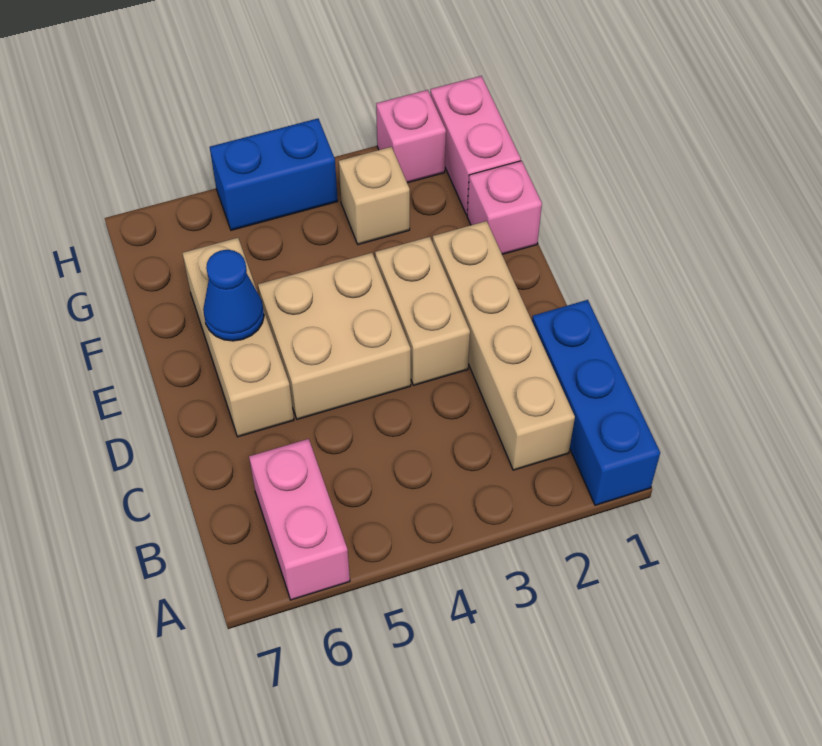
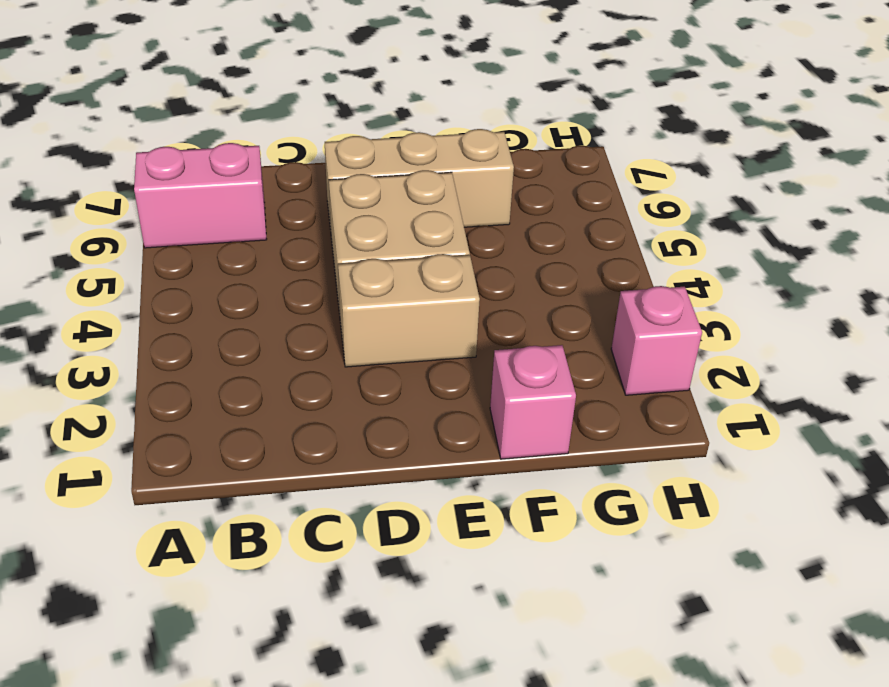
none -> blue 1x3 brick [532,300,660,505]
none -> tan 1x4 brick [433,221,575,470]
none -> pink 1x2 brick [430,76,521,215]

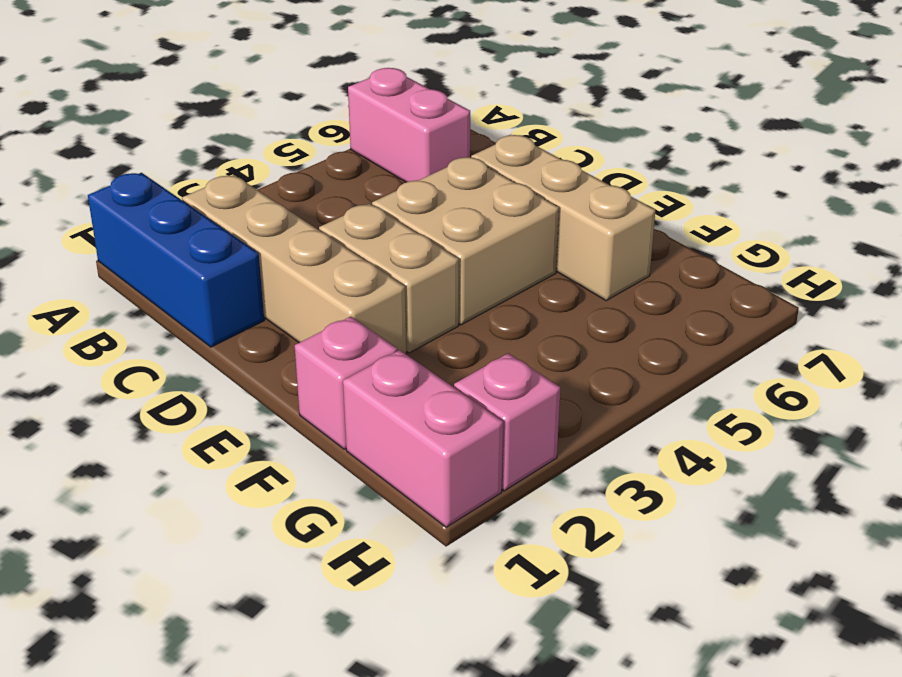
none -> tan 1x1 brick [339,147,410,245]
none -> blue 1x2 brick [210,119,338,230]
none -> blue 1x1 cone [203,250,264,341]

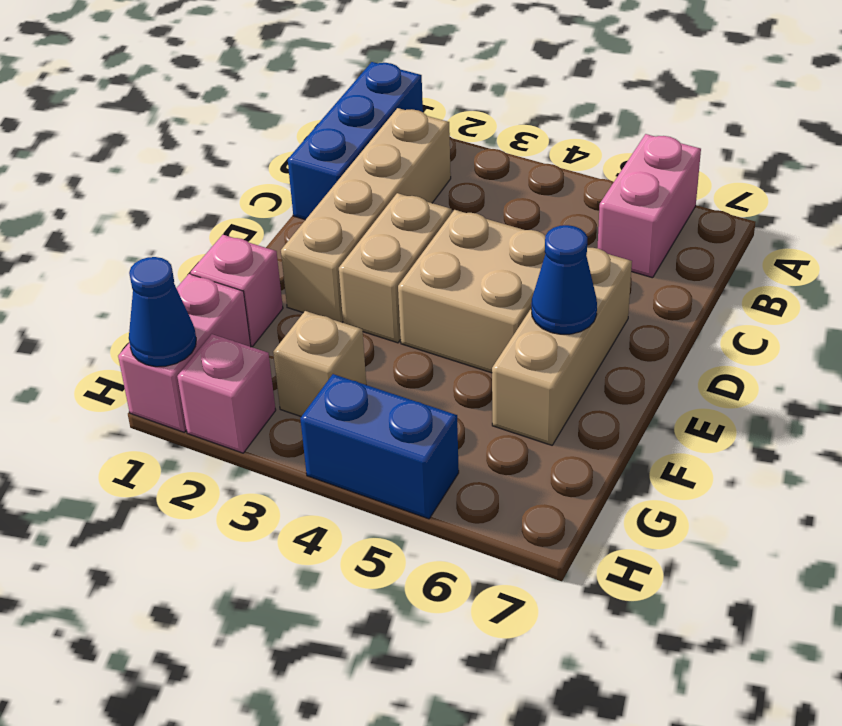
blue 1x1 cone [129,257,196,367] -> none

